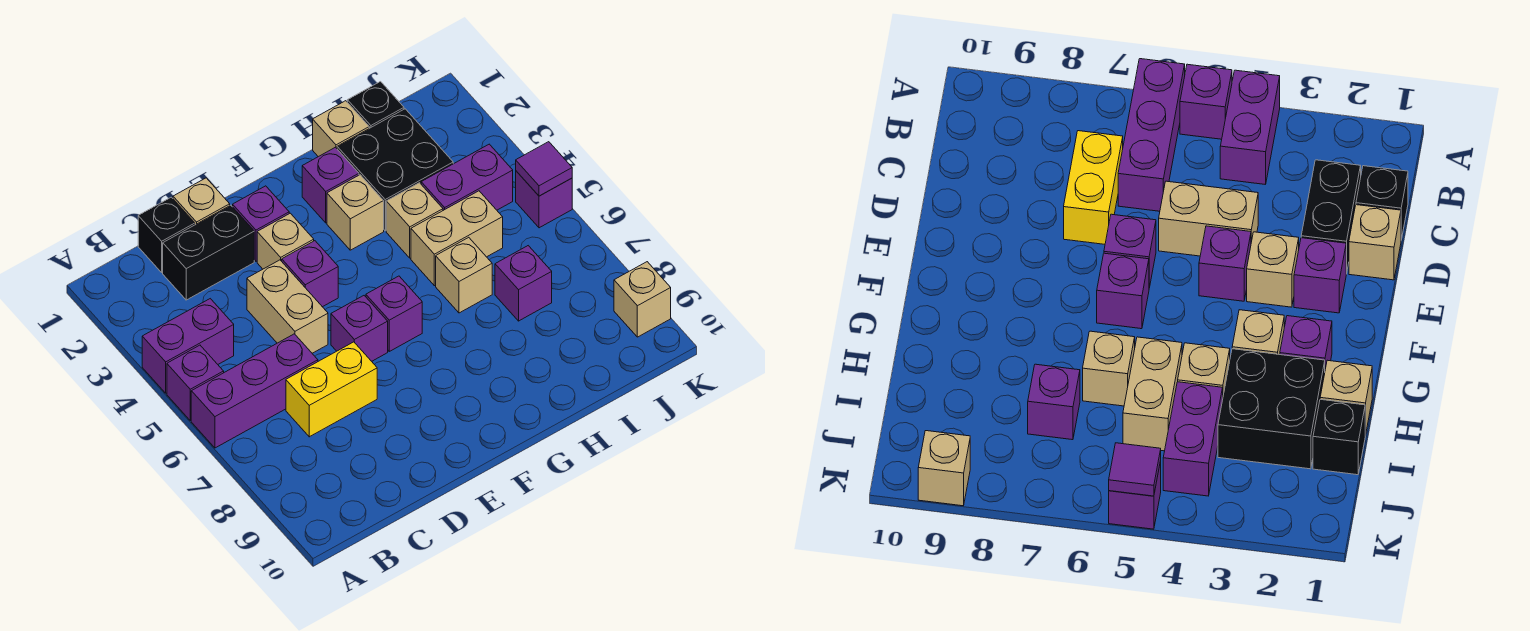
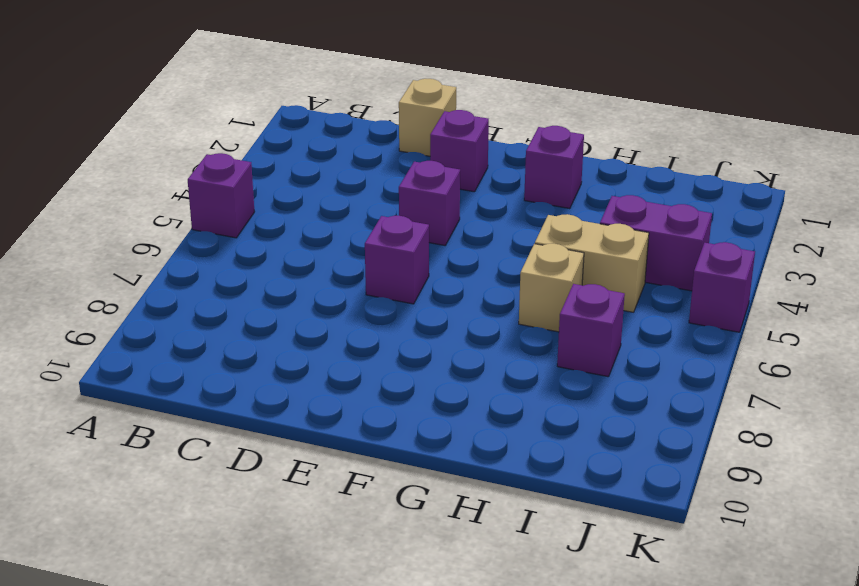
none -> purple 1x2 brick [142,299,234,393]
none -> purple 1x3 brick [191,334,318,448]
none -> black 1x1 brick [138,197,195,272]

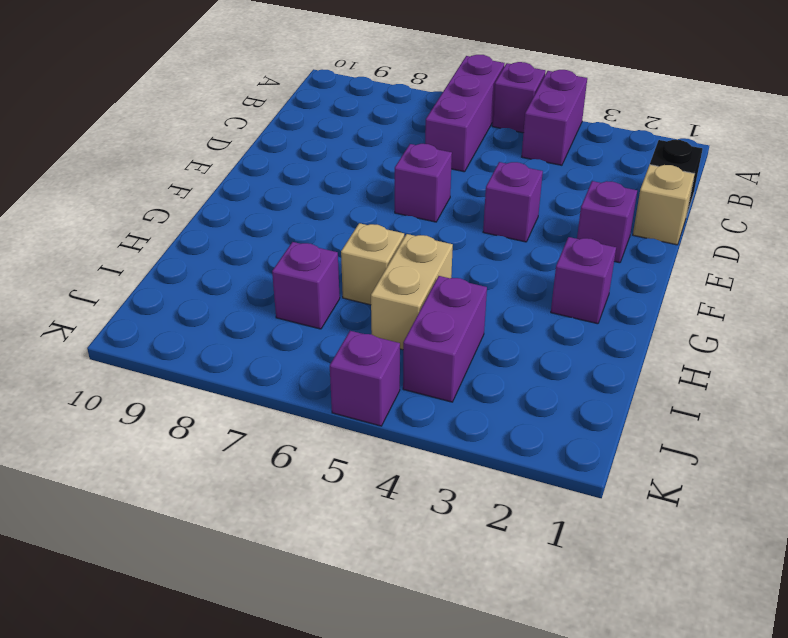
none -> black 1x2 brick [163,205,254,300]
none -> yellow 1x2 brick [286,342,377,437]
none -> tan 1x2 brick [247,260,328,353]

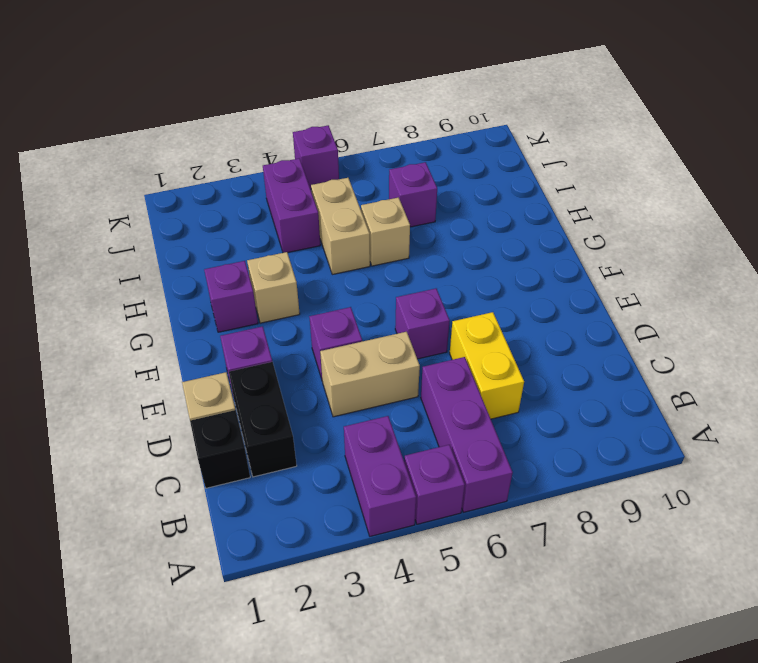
none -> tan 1x1 brick [257,213,314,269]
none -> purple 1x1 brick [366,276,422,351]
none -> tan 1x1 brick [313,101,369,157]

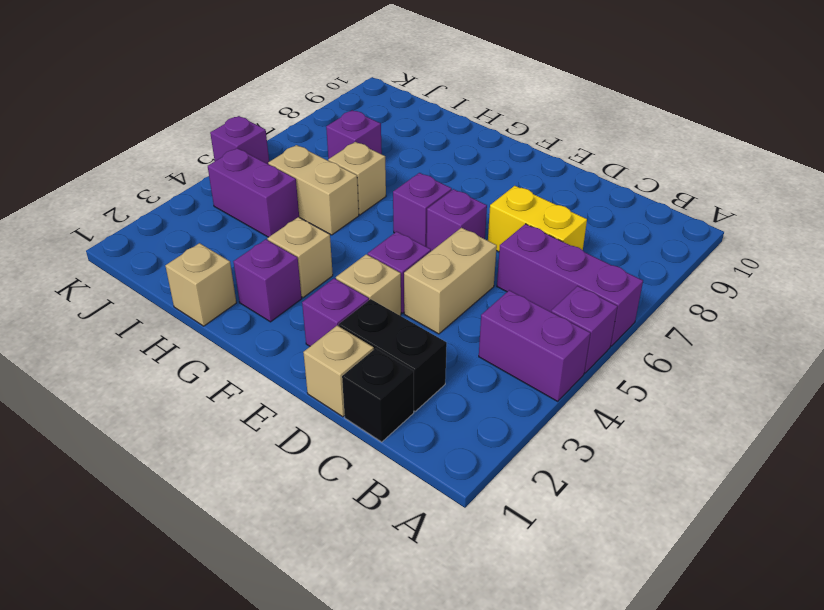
none -> black 2x2 brick [337,109,453,231]
none -> tan 1x1 brick [386,183,443,258]
none -> black 1x1 brick [347,82,404,128]

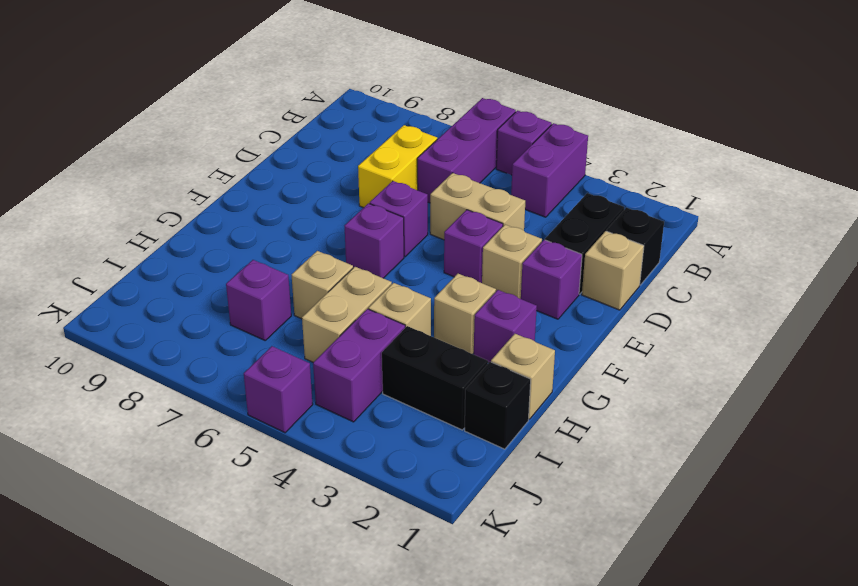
black 1x2 brick [382,326,488,430] -> black 2x2 brick [337,109,453,231]
none -> tan 1x1 brick [614,262,671,337]
none -> purple 1x1 tile [516,142,572,196]

